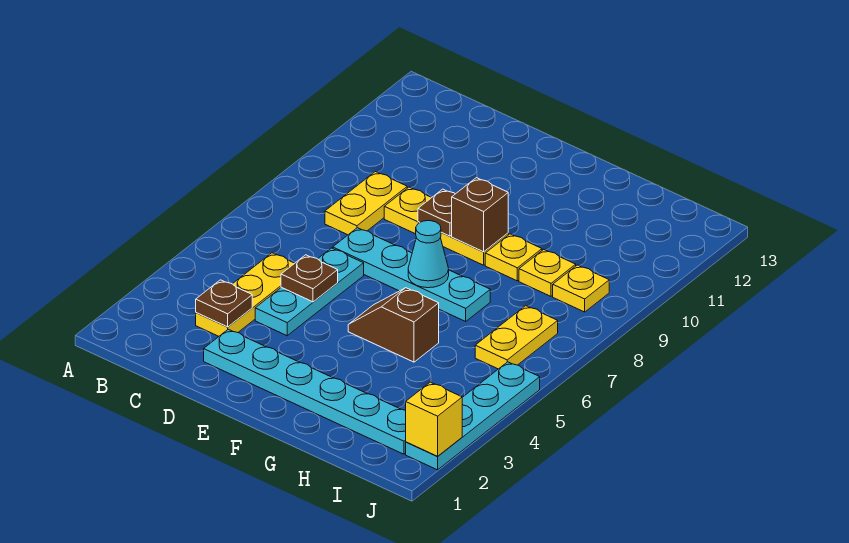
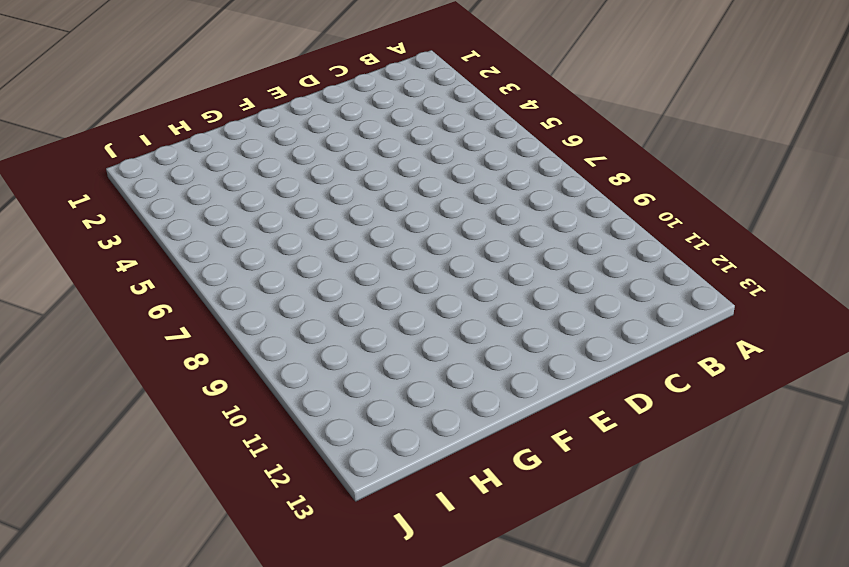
none -> yellow 1x3 plate [196,253,295,336]
none -> yellow 1x2 plate [325,172,407,235]
none -> cyan 1x6 plate [204,329,406,454]

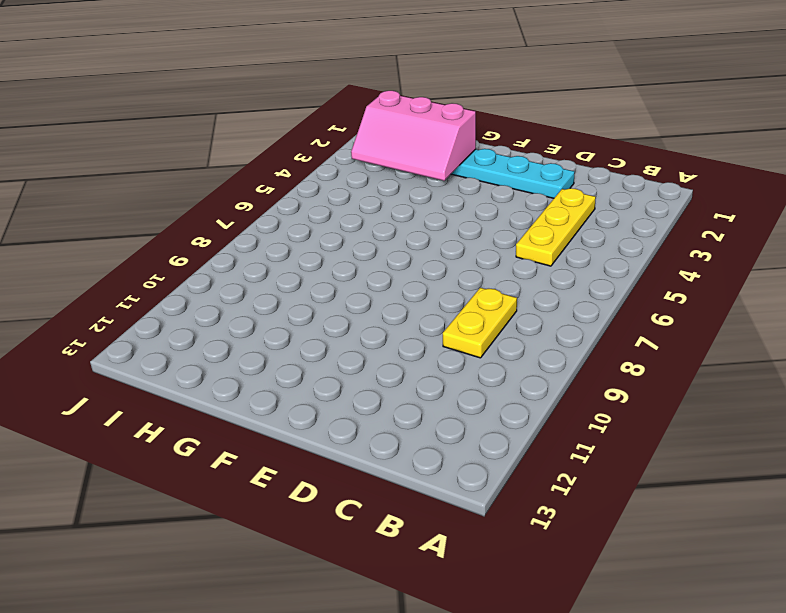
pink 2x3 slope [351,91,476,181] -> none
none -> cyan 1x3 plate [255,248,364,336]
none -> cyan 1x4 plate [333,228,490,321]
none -> yellow 1x3 plate [384,187,508,265]

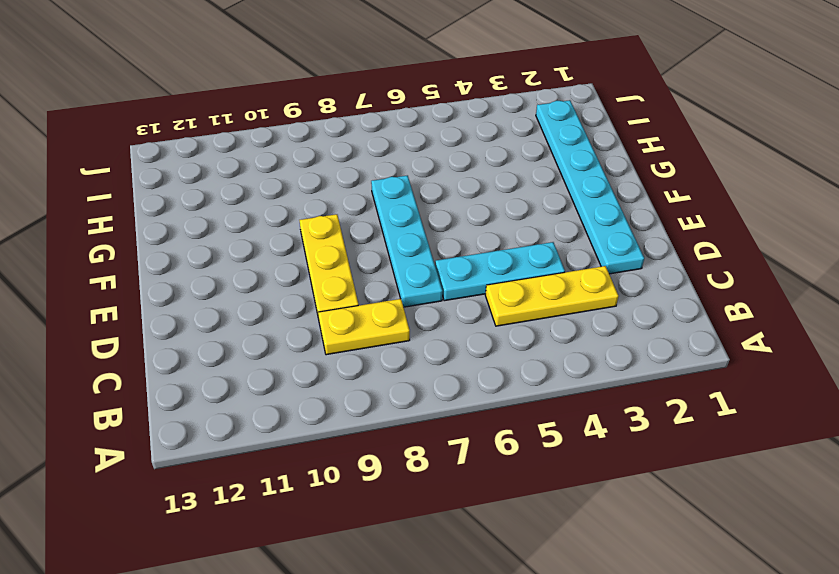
none -> brown 1x2 slope [348,288,439,362]
none -> yellow 1x1 plate [485,234,542,281]
none -> yellow 1x1 plate [519,249,576,296]

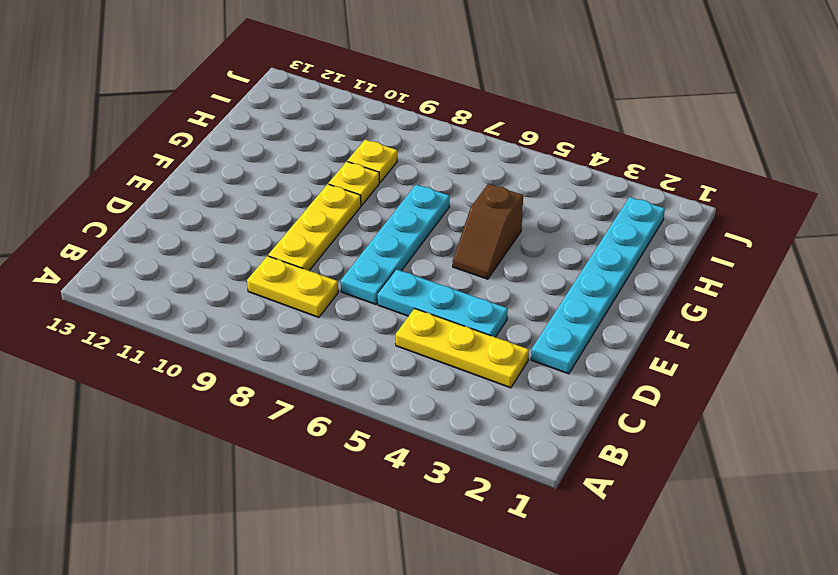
none -> yellow 1x2 plate [475,306,558,369]
none -> yellow 1x1 plate [553,265,609,312]
none -> cyan 1x4 plate [406,362,540,470]

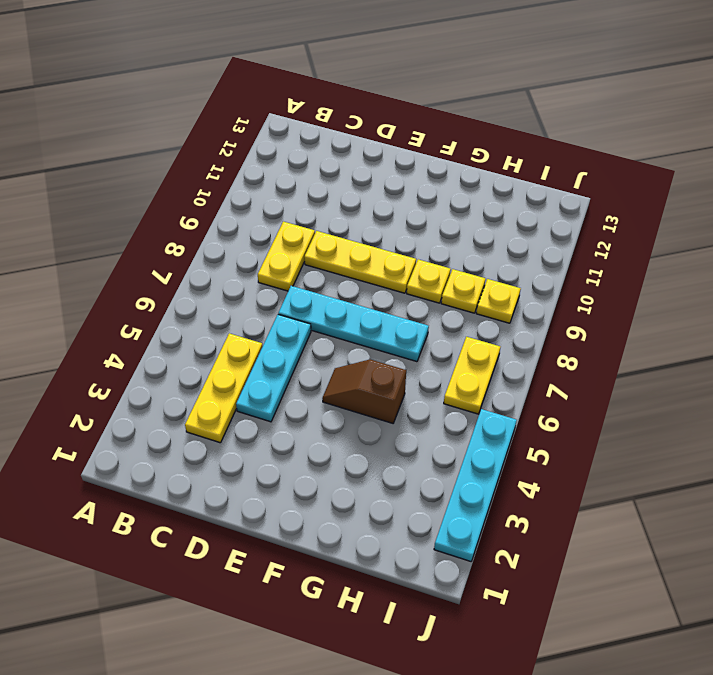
none -> cyan 1x6 plate [204,329,406,454]
none -> brown 1x1 plate [196,280,252,327]
none -> brown 1x1 plate [281,255,338,302]

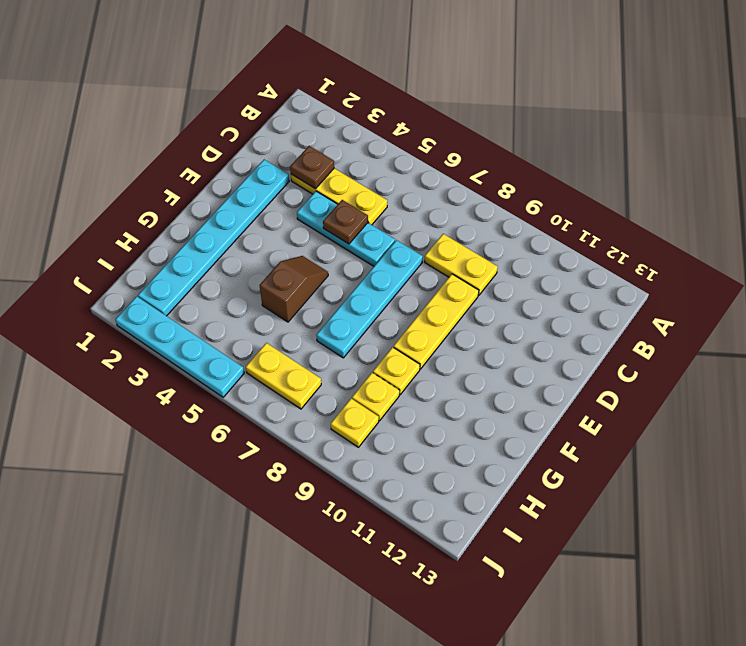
none -> brown 1x1 plate [418,189,455,236]
none -> cyan 1x1 cone [408,221,449,288]
none -> brown 1x1 brick [452,178,508,252]

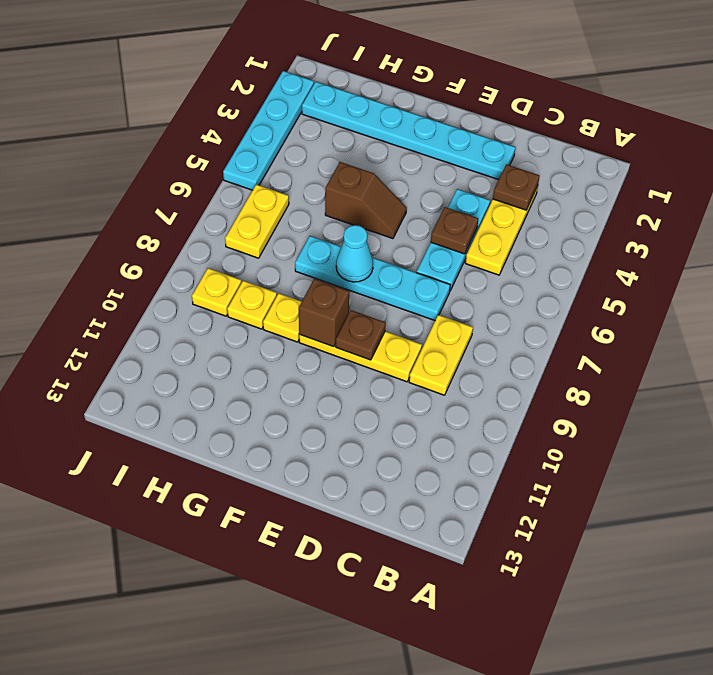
none -> yellow 1x1 brick [406,382,462,456]

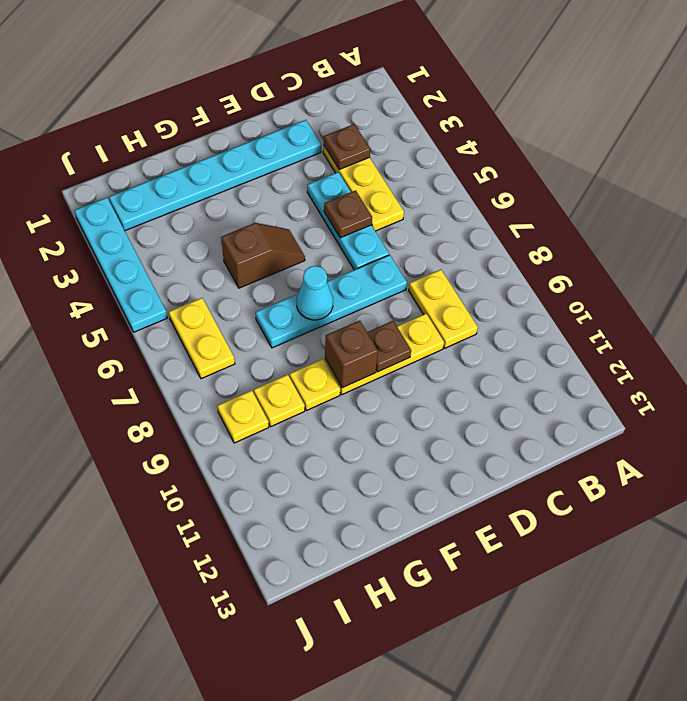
none -> yellow 1x1 brick [406,382,462,456]

